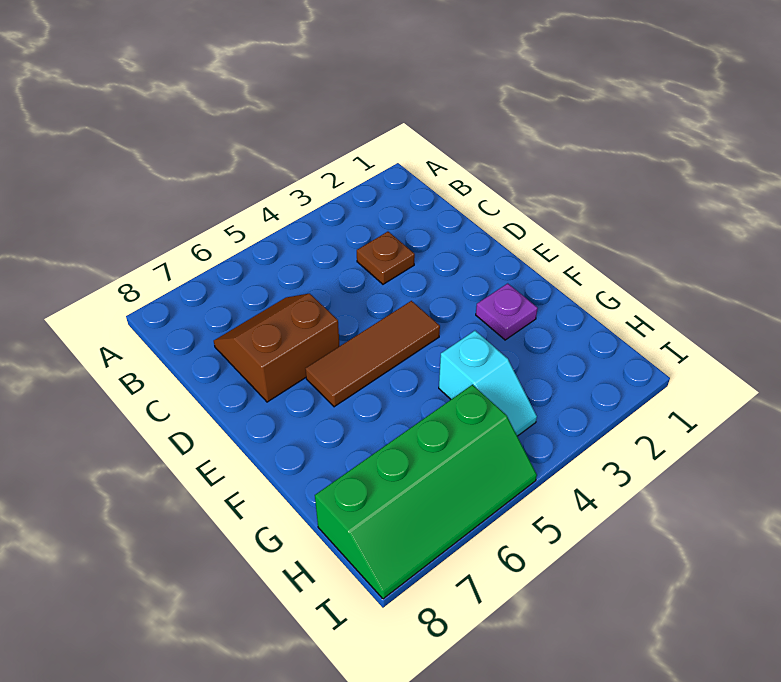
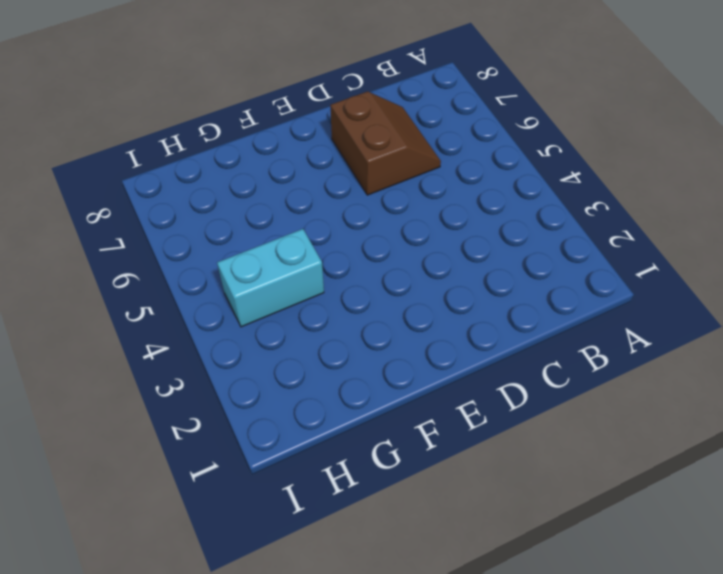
cyan 1x2 brick [217,229,324,327] -> cyan 1x2 slope [439,331,537,436]
none -> brown 1x1 plate [357,232,415,284]
none -> brown 1x3 tile [305,301,440,407]

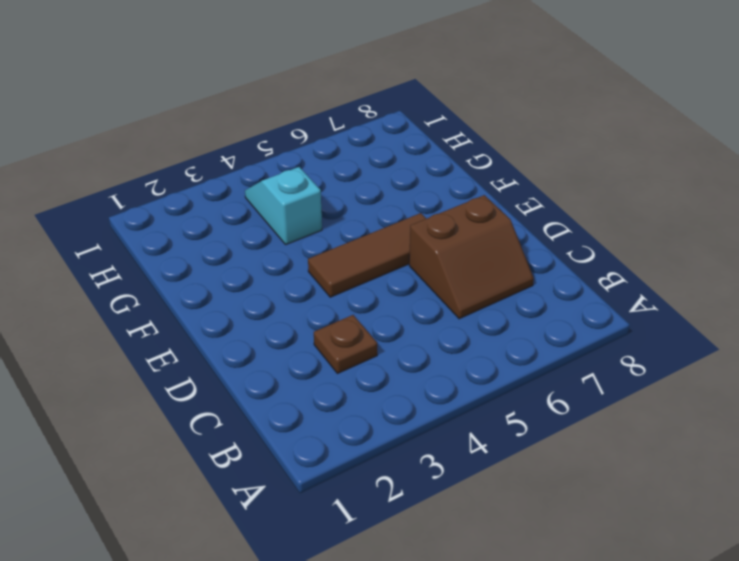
none -> purple 1x1 plate [476,283,538,340]
none -> green 2x4 slope [315,385,537,599]

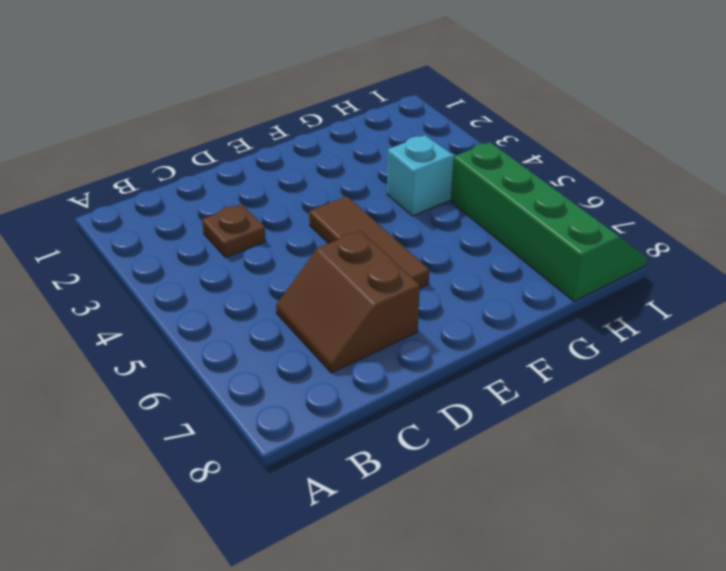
none -> purple 1x1 plate [476,283,538,340]

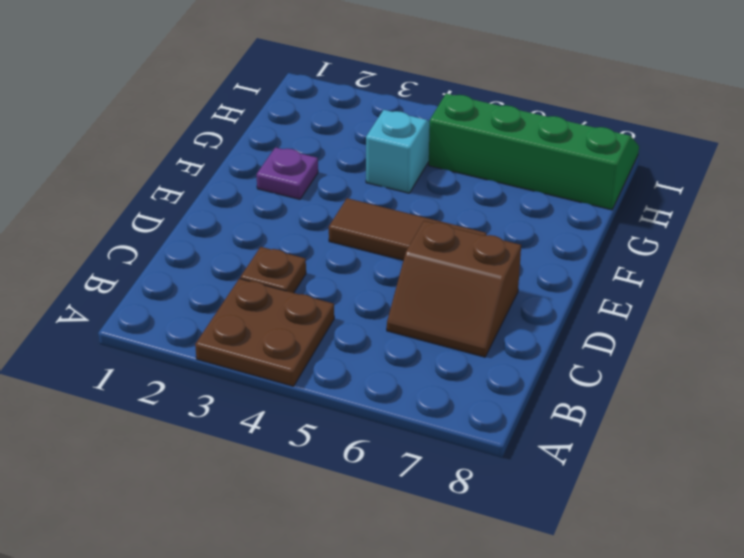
brown 2x2 plate [195,279,334,386] -> none

